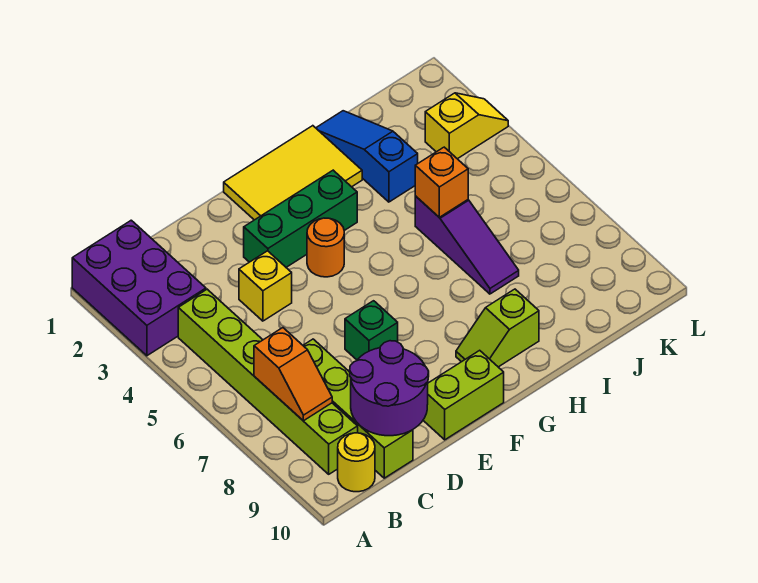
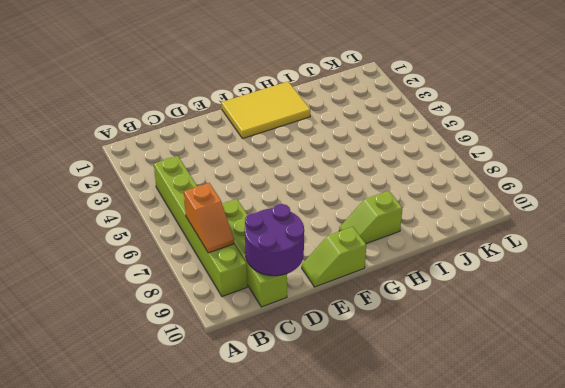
lime 1x2 slope [302,227,366,287] -> lime 1x2 brick [423,350,504,440]
none -> purple 2x3 brick [72,220,206,356]
none -> yellow 1x1 round brick [338,433,375,492]
none -> yellow 1x1 brick [239,251,292,321]

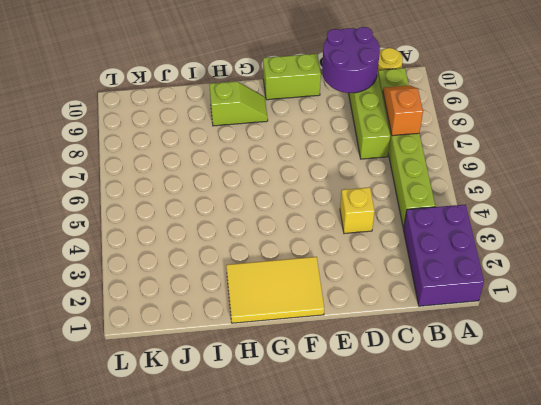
none -> green 1x3 brick [244,170,357,267]
none -> green 1x1 brick [345,301,398,360]
none -> orange 1x1 round brick [307,218,344,277]

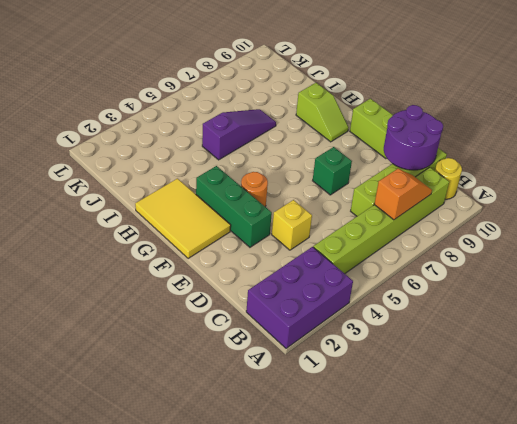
none -> blue 1x3 slope [316,111,418,202]
none -> yellow 1x2 slope [425,93,508,159]
none -> orange 1x1 brick [415,147,468,217]

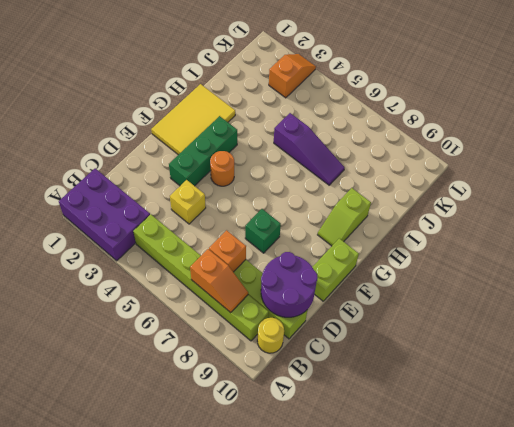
orange 1x1 brick [209,230,246,272] -> orange 1x1 brick moved to [415,147,468,217]
orange 1x2 slope [269,54,316,98] -> yellow 1x2 slope [425,93,508,159]
none -> blue 1x3 slope [316,111,418,202]

